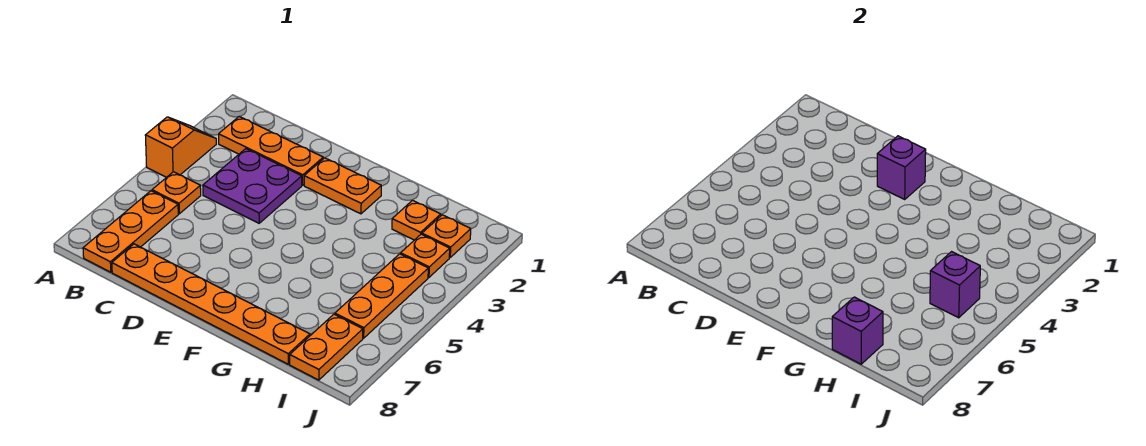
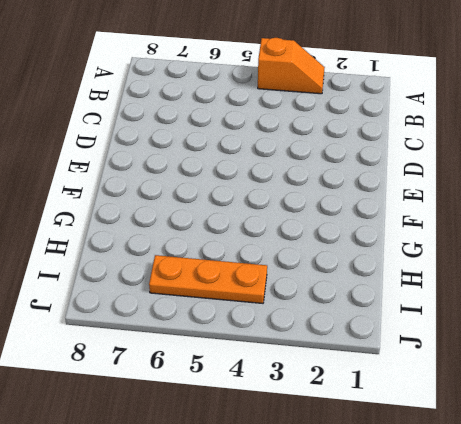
none -> orange 1x3 plate [219,117,323,185]
none -> orange 1x1 plate [152,172,201,214]
none -> orange 1x3 plate [83,191,178,272]

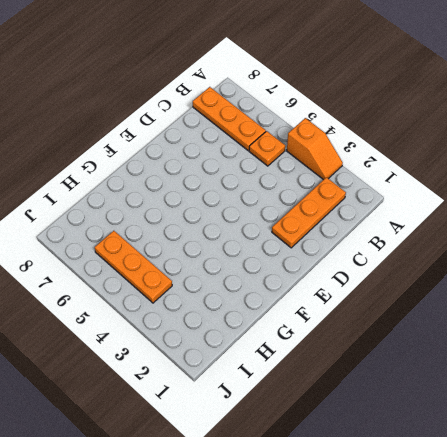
none -> purple 2x2 plate [203,149,302,223]
none -> orange 1x6 plate [112,244,310,364]
none -> orange 1x2 plate [304,158,381,214]

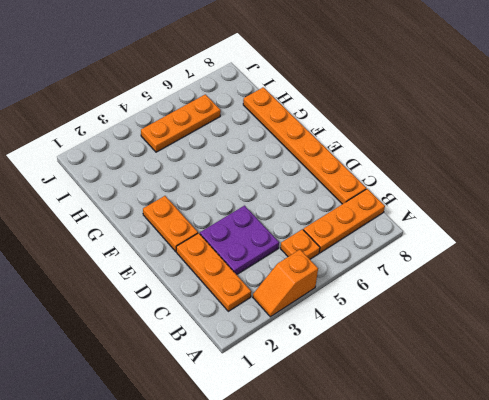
none -> orange 1x1 plate [392,200,441,240]
none -> orange 1x1 plate [422,215,471,257]
none -> orange 1x1 plate [401,234,450,277]

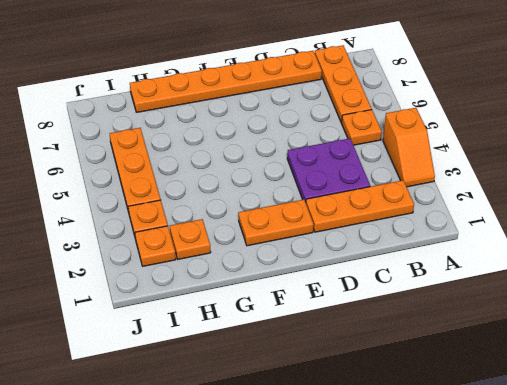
none -> orange 1x2 plate [290,314,363,380]
none -> purple 1x1 brick [877,136,926,199]
none -> purple 1x1 brick [832,297,883,364]

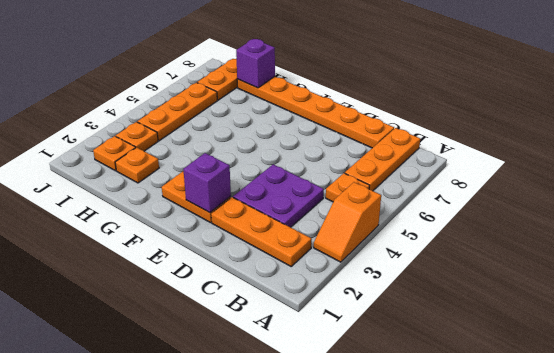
none -> purple 1x1 brick [930,252,980,318]

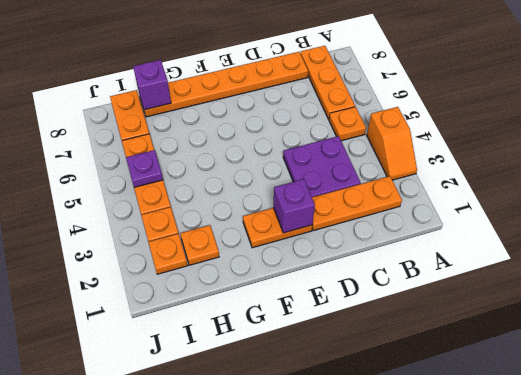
purple 1x1 plate [126,150,163,187] -> purple 1x1 brick [930,252,980,318]

